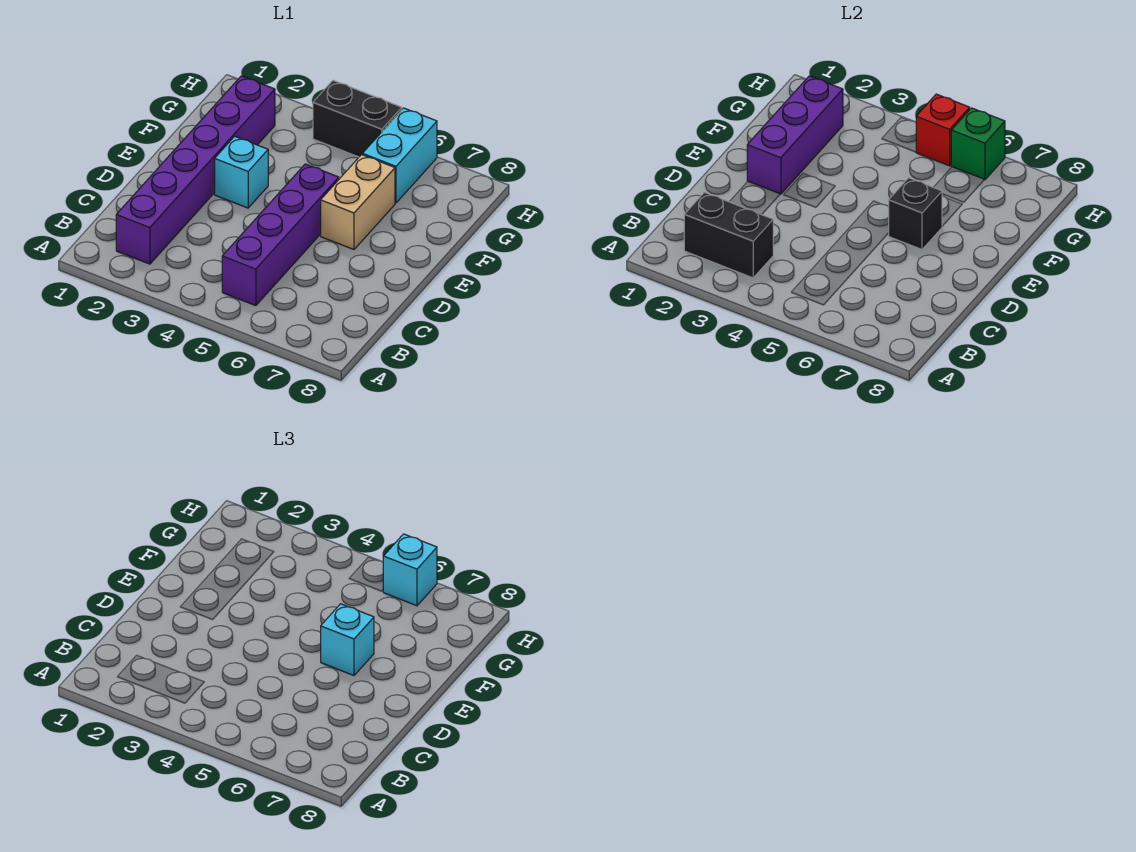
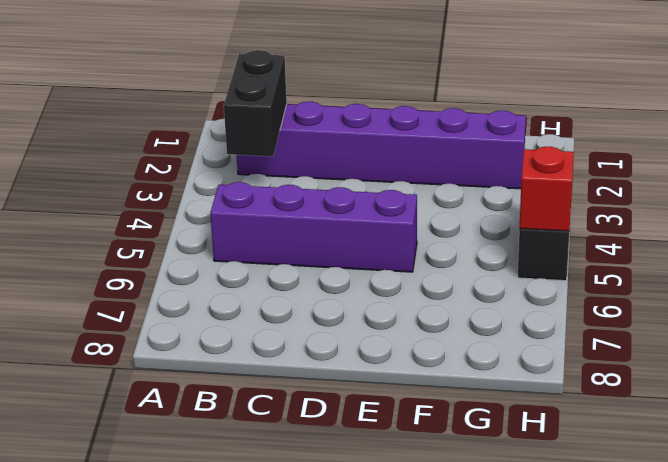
none -> cyan 1x1 brick [215,136,268,208]
none -> tan 1x2 brick [321,155,395,249]
none -> cyan 1x2 brick [363,108,437,203]

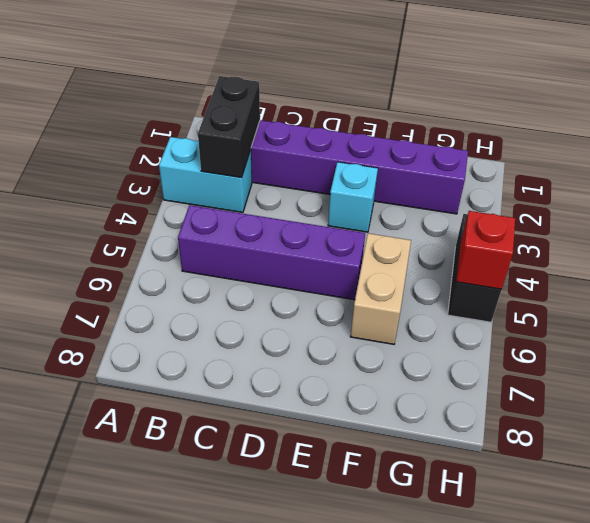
cyan 1x2 brick [159,137,252,212] -> cyan 1x2 brick moved to [363,108,437,203]
tan 1x2 brick [350,233,411,344] -> tan 1x2 brick turned to [321,155,395,249]
none -> purple 1x3 brick [747,76,843,194]
none -> black 1x1 brick [889,178,942,249]
none -> green 1x1 brick [951,108,1005,180]

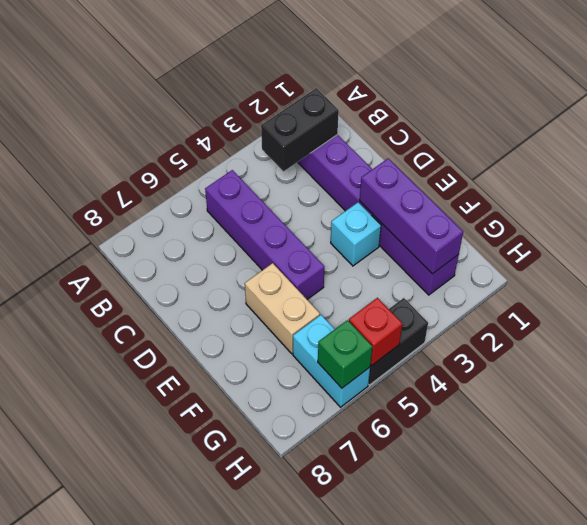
none -> black 1x1 brick [889,178,942,249]
none -> cyan 1x1 brick [321,604,374,675]
none -> cyan 1x1 brick [383,534,437,606]

